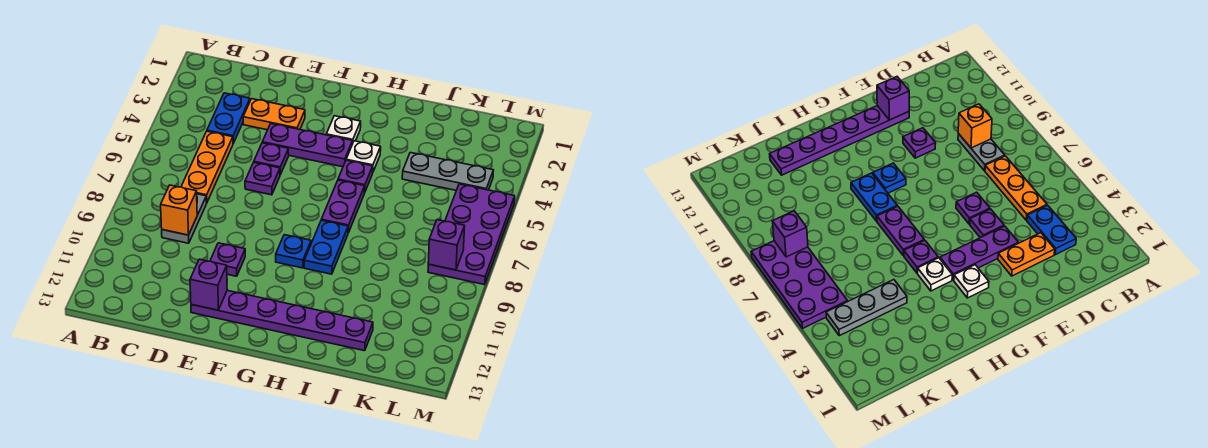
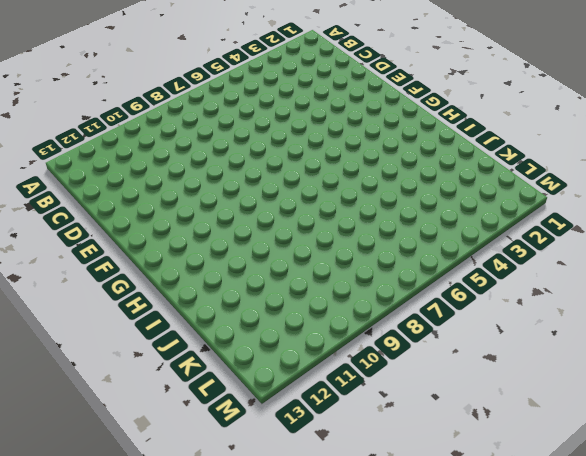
none -> blue 1x2 plate [207,93,250,143]
none -> orange 1x3 plate [181,131,233,203]
none -> grey 1x2 plate [162,194,207,243]

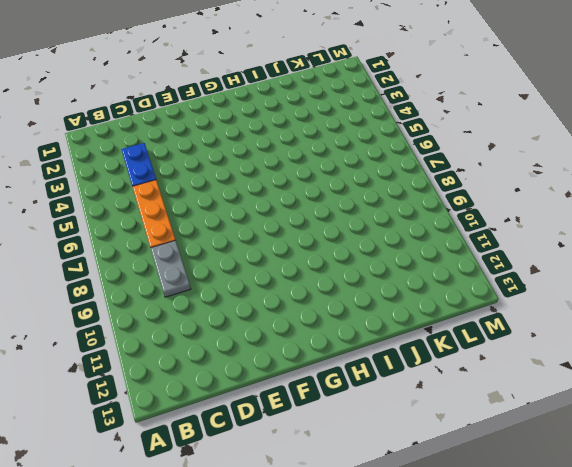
none -> orange 1x2 plate [243,99,305,130]
none -> purple 1x3 plate [262,124,353,167]
none -> purple 1x1 plate [254,143,289,175]

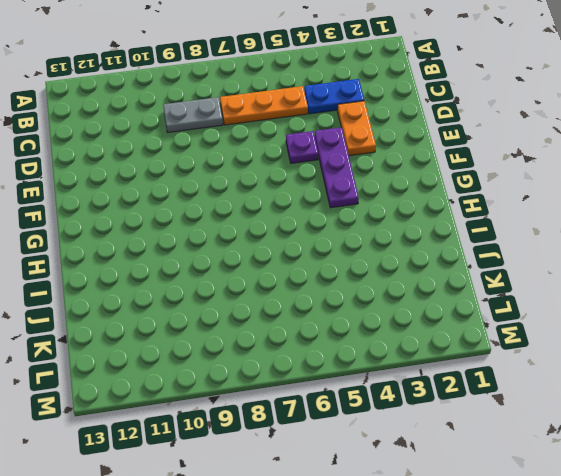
none -> purple 1x1 plate [245,162,280,195]
none -> purple 1x1 plate [210,243,245,276]
none -> purple 1x6 plate [191,290,373,351]

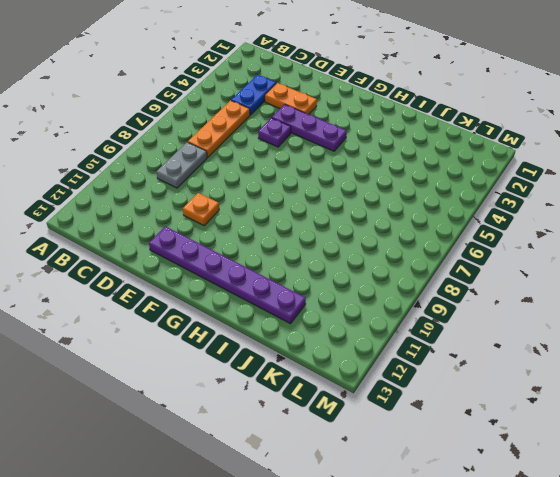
orange 1x1 plate [183,193,219,225] -> purple 1x1 plate [210,243,245,276]
none -> purple 1x1 plate [245,162,280,195]
none -> white 1x1 plate [326,116,361,142]
none -> blue 1x1 plate [276,235,311,268]

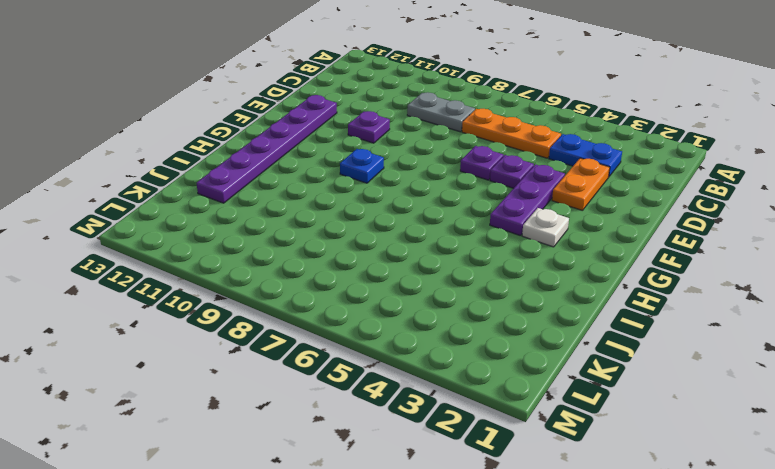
none -> white 1x1 plate [346,141,381,171]
none -> purple 1x1 plate [338,160,373,193]
none -> purple 1x2 plate [321,180,365,233]

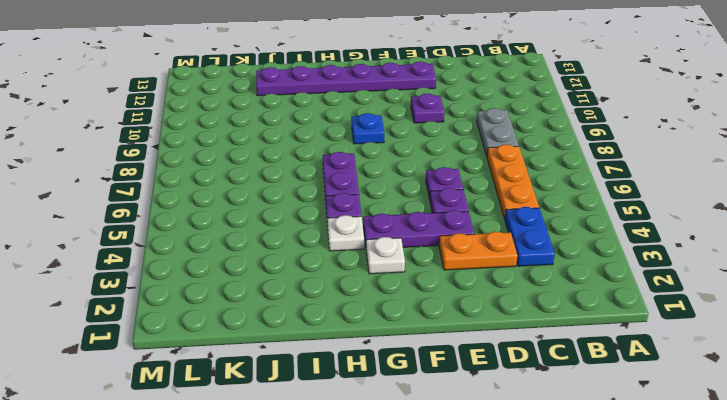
none -> blue 1x2 plate [304,220,348,274]
none -> grey 1x3 plate [402,153,493,190]
none -> purple 2x4 plate [428,184,515,285]

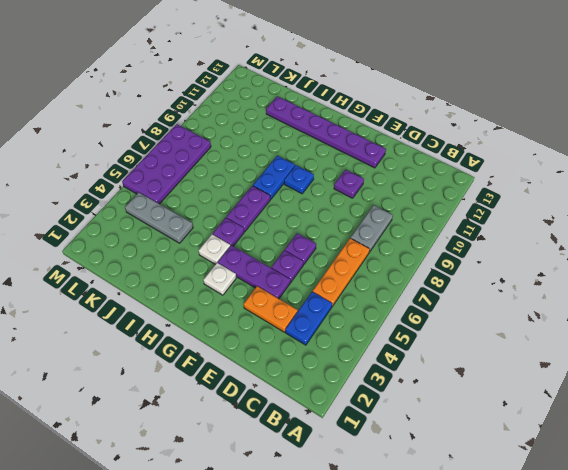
none -> orange 1x1 brick [161,185,197,235]
none -> purple 1x1 brick [190,259,227,310]
none -> purple 1x1 brick [428,220,465,270]

